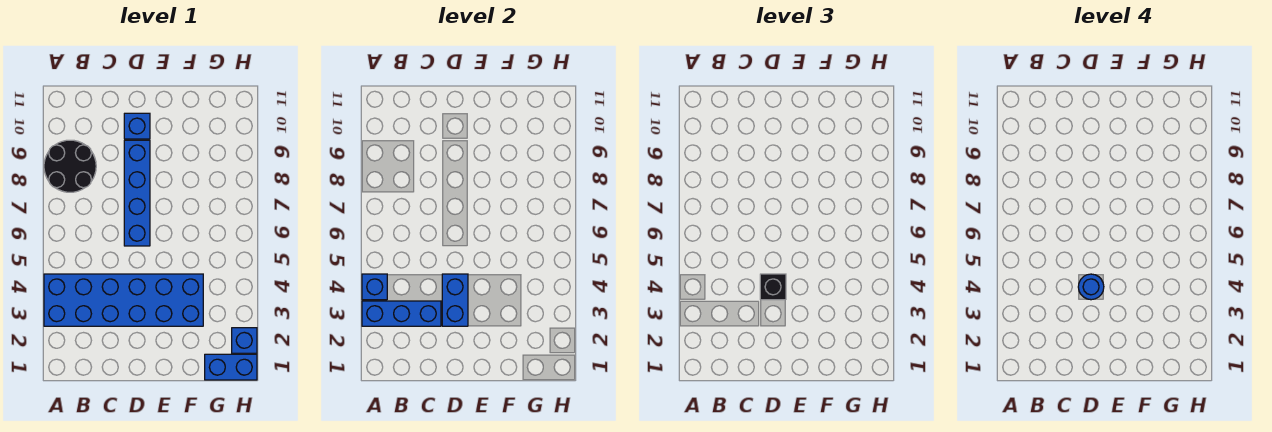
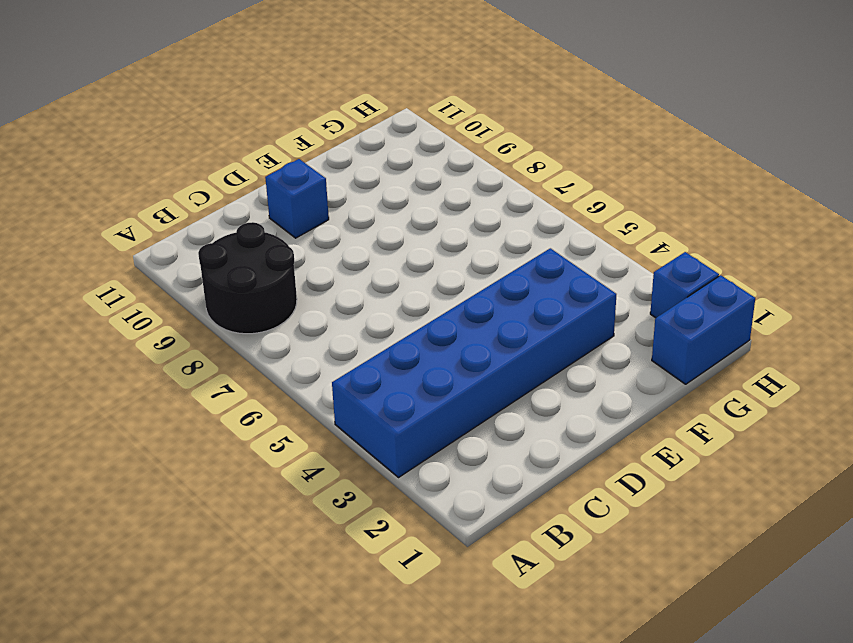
none -> blue 1x4 brick [124,140,150,246]
none -> blue 1x3 brick [362,301,441,326]

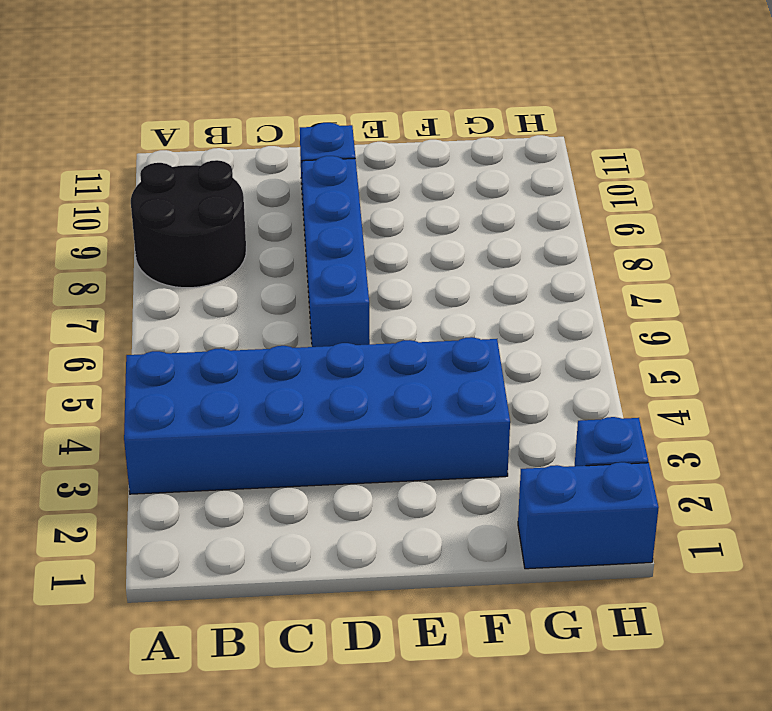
none -> blue 1x3 brick [362,301,441,326]
none -> blue 1x1 brick [362,274,387,300]

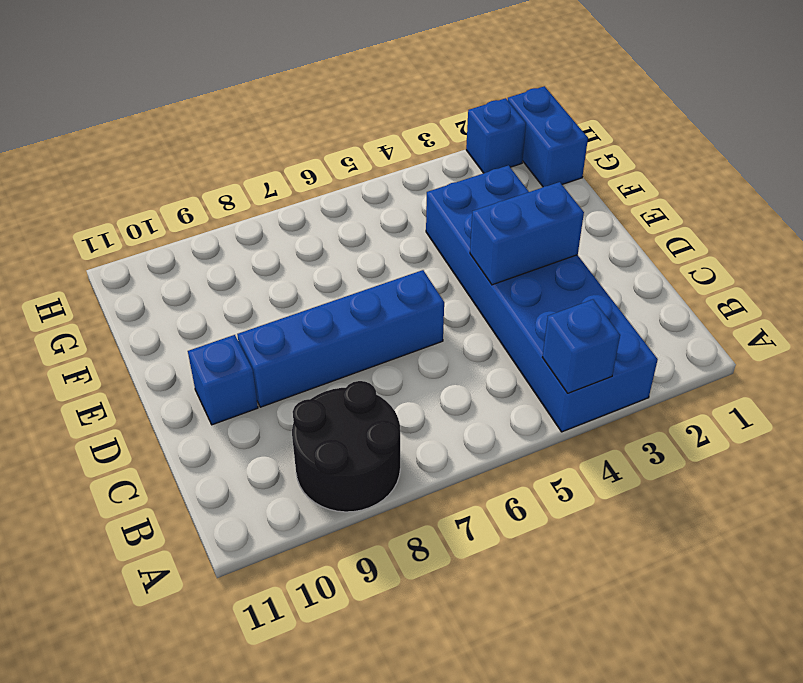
none -> blue 1x3 brick [362,301,441,326]
none -> black 1x1 brick [760,274,786,300]

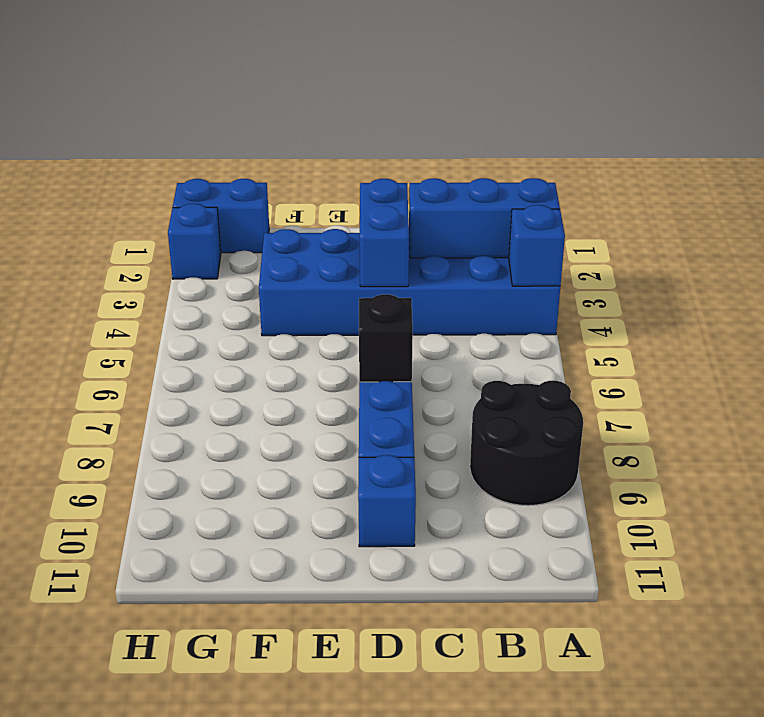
black 1x1 brick [359,294,413,382] -> black 1x1 brick moved to [760,274,786,300]
none -> blue 1x1 round brick [1078,274,1104,300]

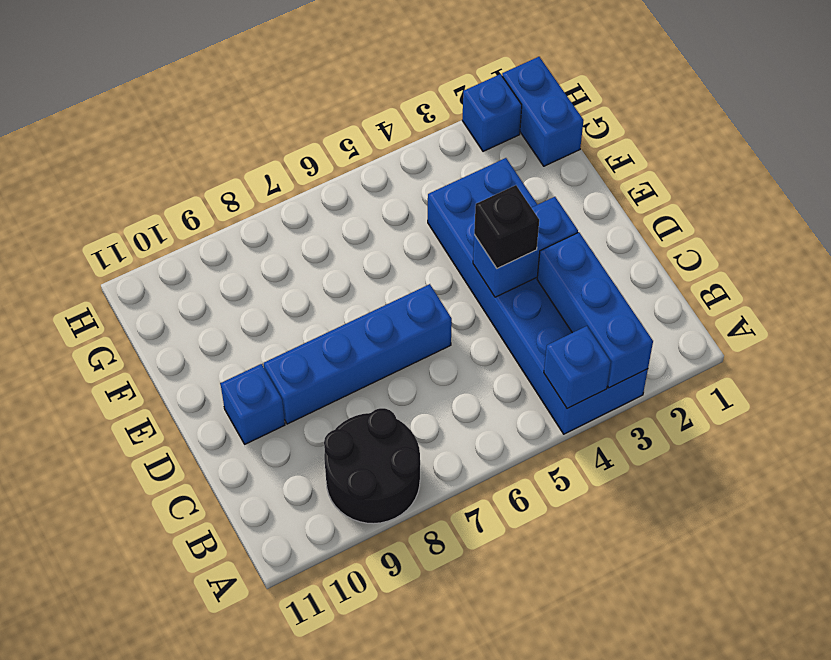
none -> blue 1x1 round brick [1078,274,1104,300]

